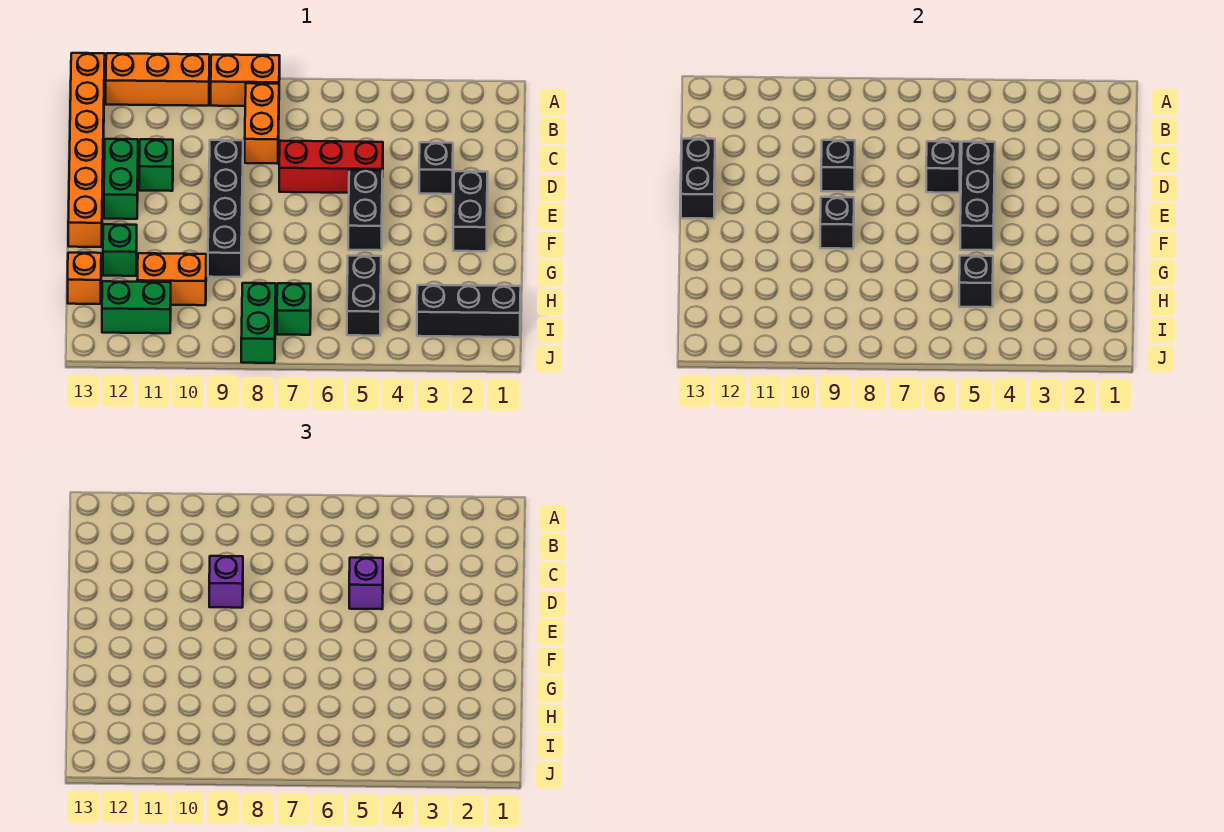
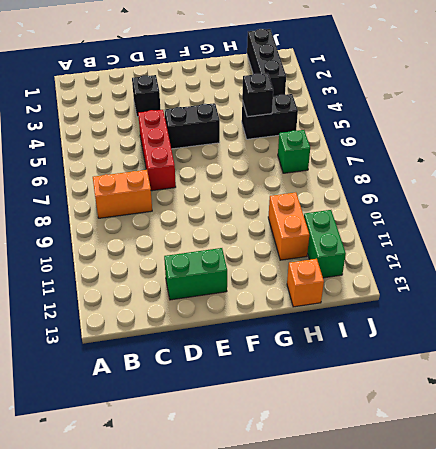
none -> orange 1x2 brick [211,55,280,106]
none -> orange 1x3 brick [106,53,210,106]
none -> orange 1x6 brick [68,53,105,247]

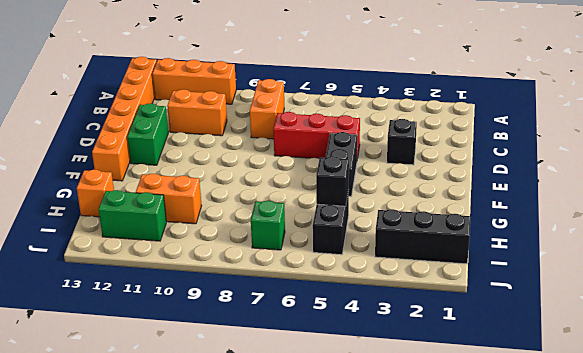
orange 1x2 brick [167,89,227,136] -> orange 1x2 brick moved to [211,55,280,106]
none -> black 1x4 brick [208,140,243,277]
none -> green 1x1 brick [139,139,173,191]
none -> black 1x2 brick [453,171,488,251]

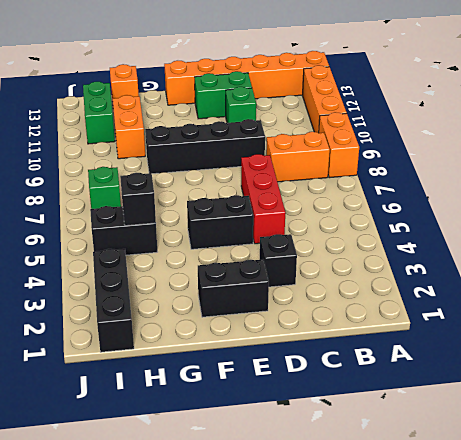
none -> green 1x1 brick [103,224,137,276]
none -> green 1x2 brick [241,283,276,363]
none -> black 1x3 brick [960,142,995,250]

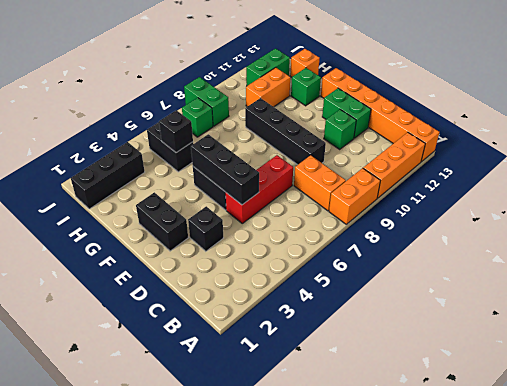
none -> black 1x1 brick [926,141,960,193]
none -> black 1x1 brick [821,140,855,192]
none -> black 1x2 brick [681,138,715,219]

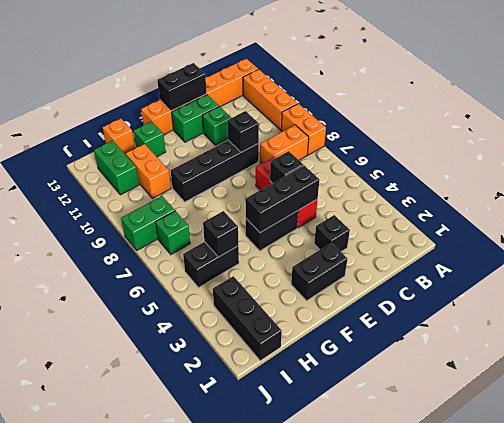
none -> black 1x1 brick [820,197,854,249]
none -> purple 1x1 brick [349,558,383,609]
none -> purple 1x1 brick [209,556,243,608]

